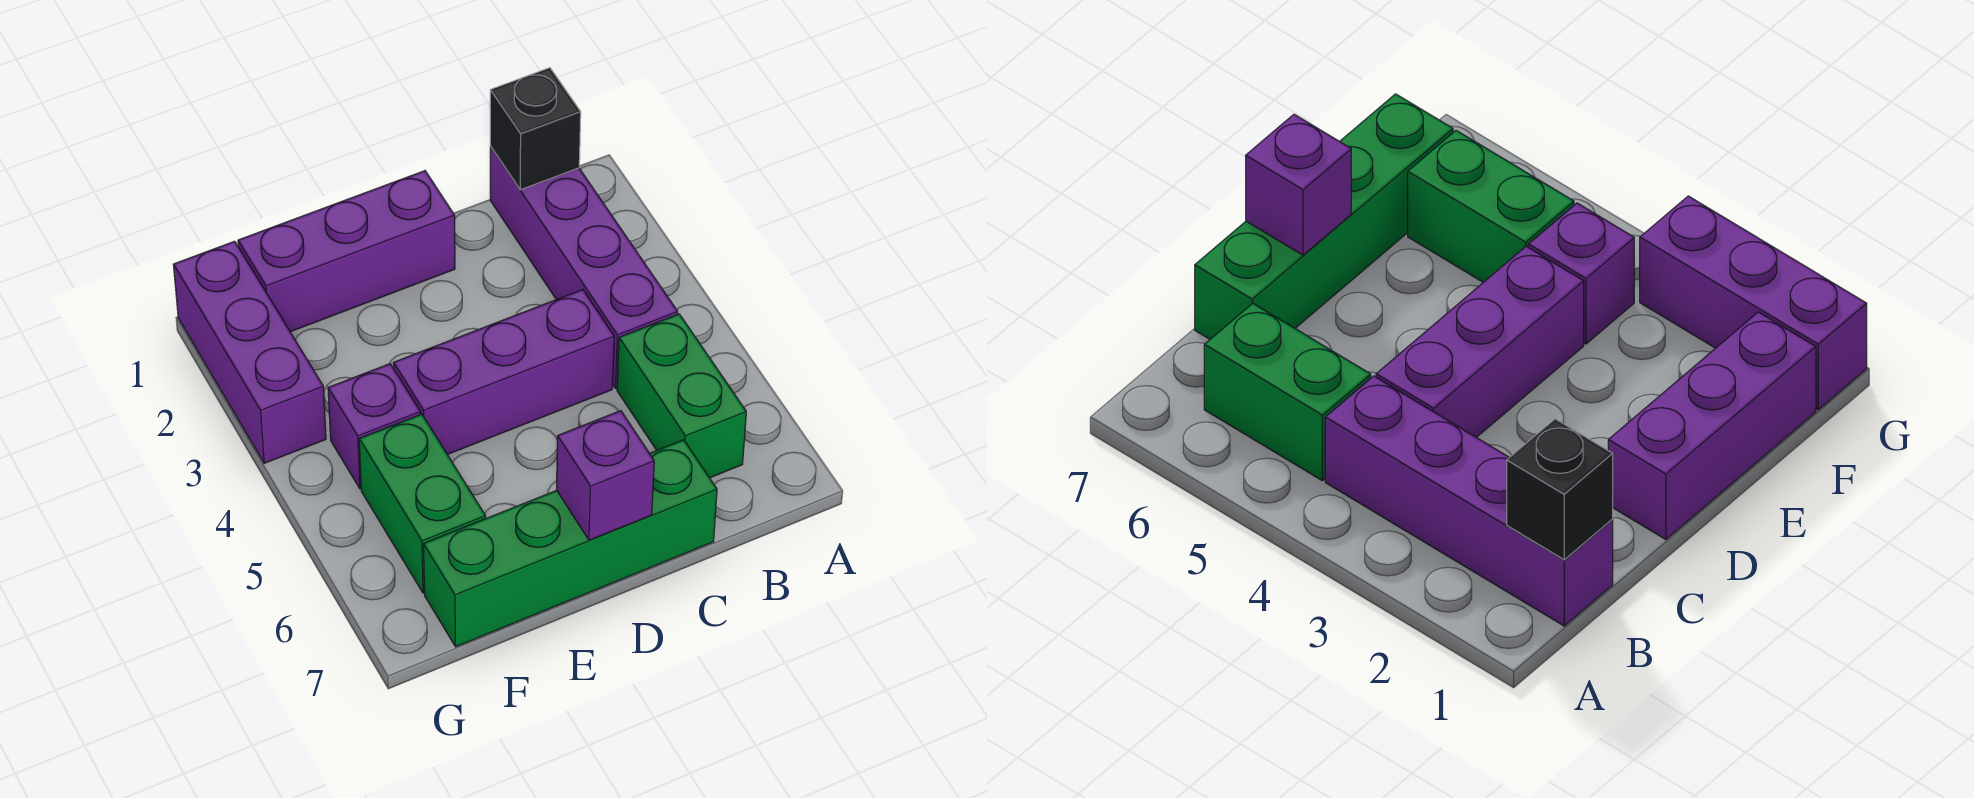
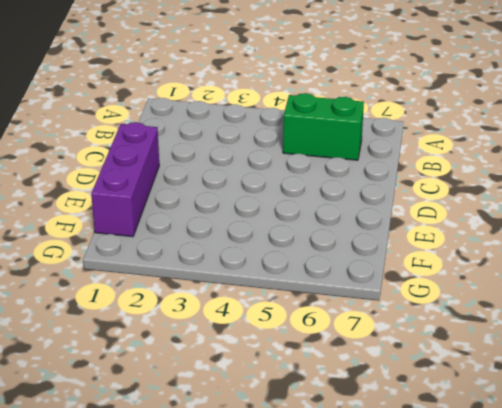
none -> purple 1x4 brick [490,147,678,388]
none -> purple 1x3 brick [393,290,614,455]

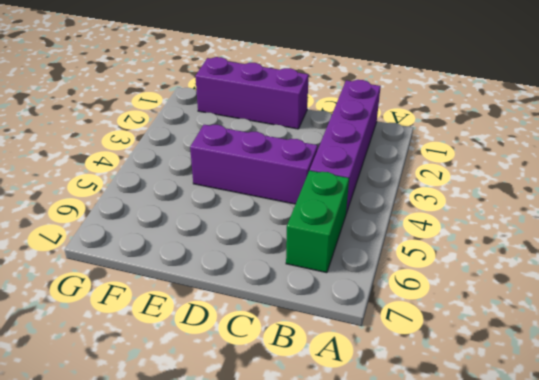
none -> green 1x4 brick [423,440,717,647]
none -> purple 1x1 brick [328,364,420,489]

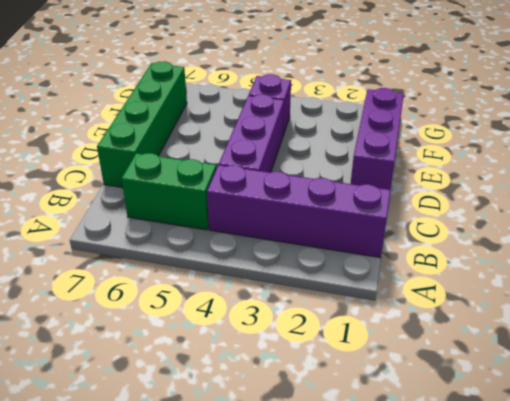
none -> green 1x2 brick [359,414,486,593]
none -> purple 1x3 brick [173,241,326,463]

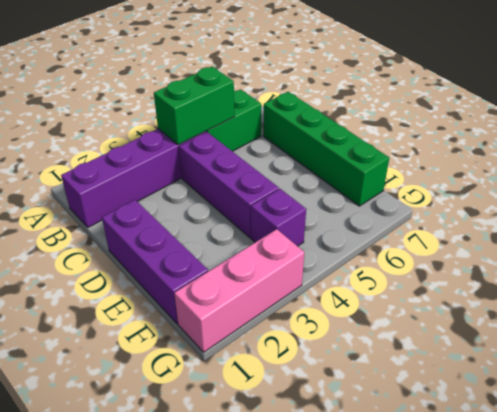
green 1x2 brick [154,67,235,145] -> green 1x2 brick moved to [359,414,486,593]
pink 1x3 brick [174,229,304,352] -> purple 1x3 brick [173,241,326,463]
none -> black 1x1 brick [490,68,581,190]
none -> purple 1x1 brick [556,411,654,540]

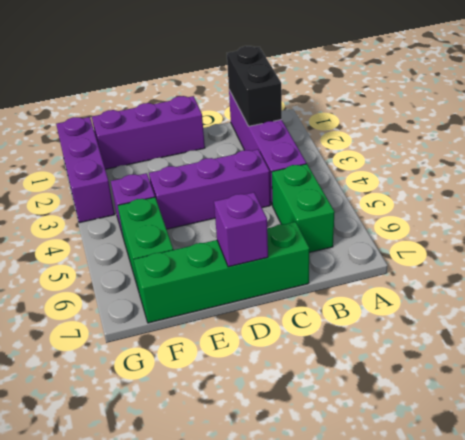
black 1x2 brick [227,46,282,126] -> black 1x1 brick [490,68,581,190]

